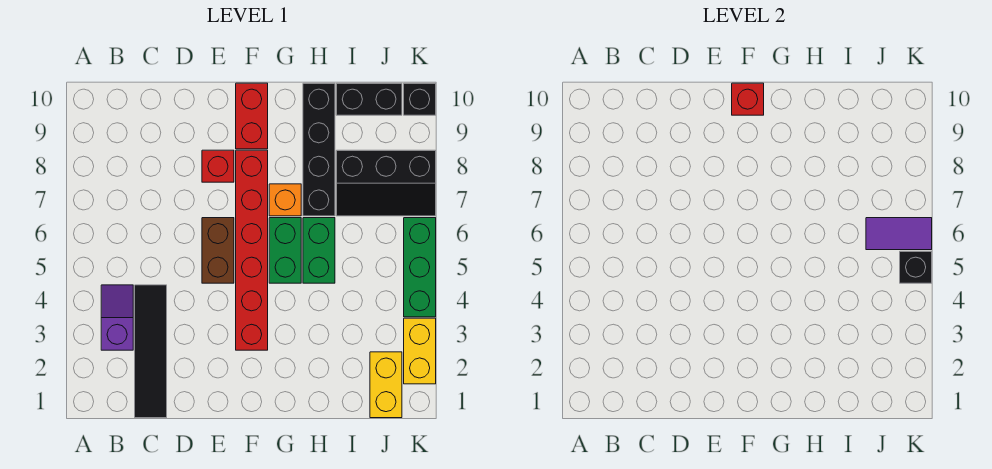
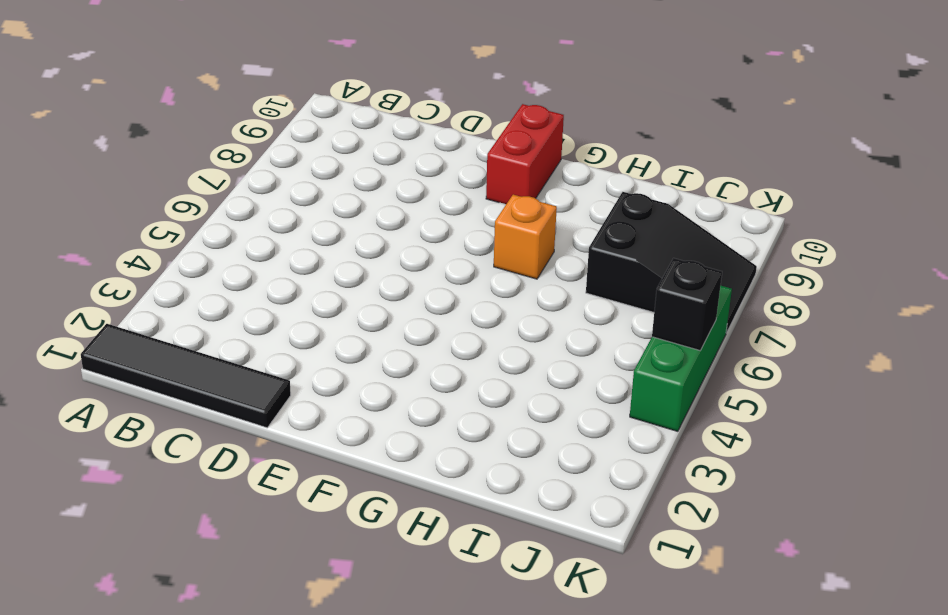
black 1x4 tile [81,324,291,428] -> black 1x4 tile turned to [135,285,167,418]
black 2x3 slope [586,192,757,333] -> black 2x3 slope turned to [336,150,436,216]
none -> purple 1x2 slope [101,285,133,350]
none -> brown 1x2 brick [202,218,234,283]
none -> red 1x1 brick [202,150,234,182]

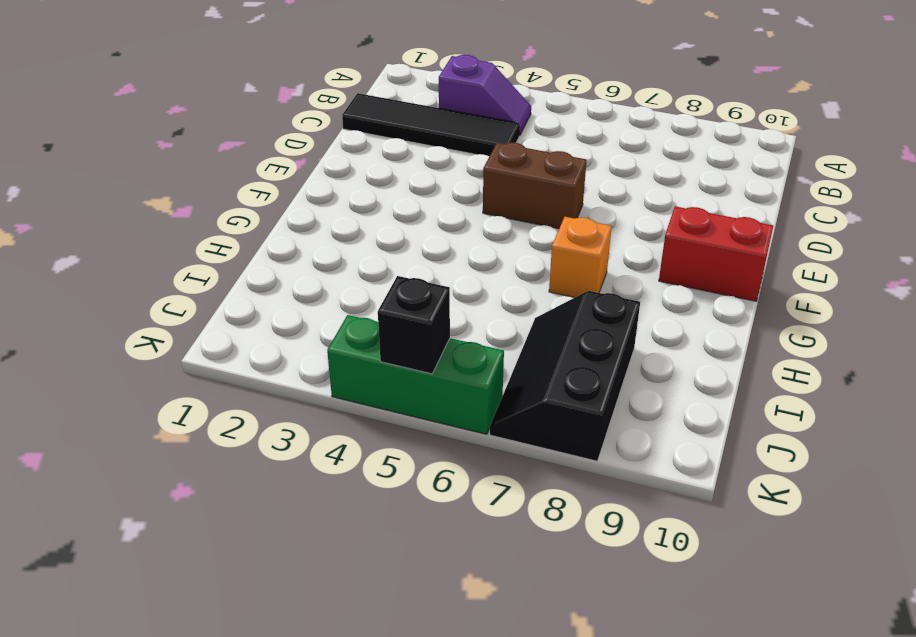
none -> red 1x1 brick [202,150,234,182]
none -> red 1x6 brick [236,150,268,350]
none -> green 1x2 brick [269,218,301,283]

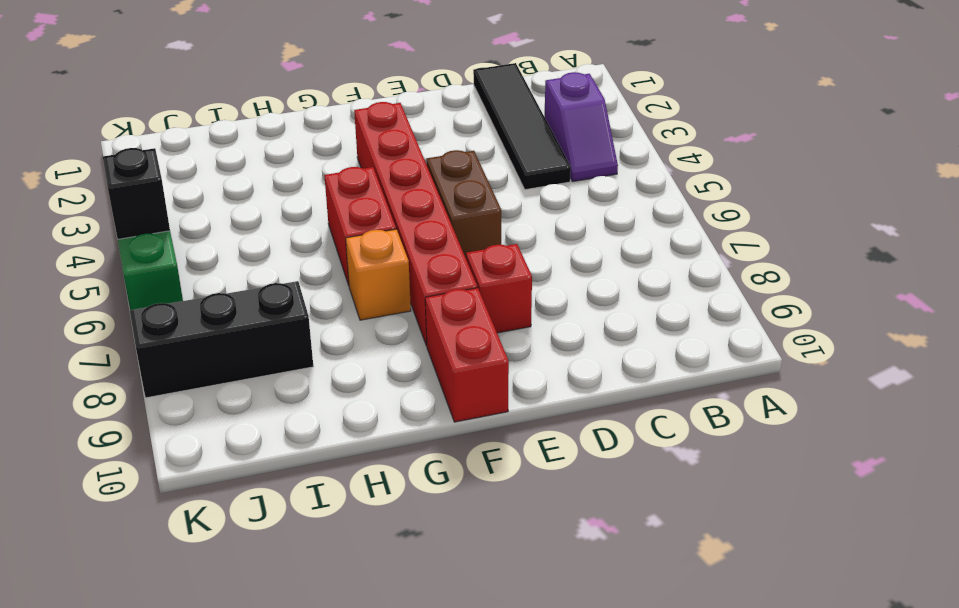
red 1x2 brick [324,167,396,285] -> green 1x2 brick [269,218,301,283]
none -> green 1x2 brick [303,218,335,283]
none -> black 1x4 brick [303,83,335,216]
none -> black 1x2 brick [336,83,402,115]

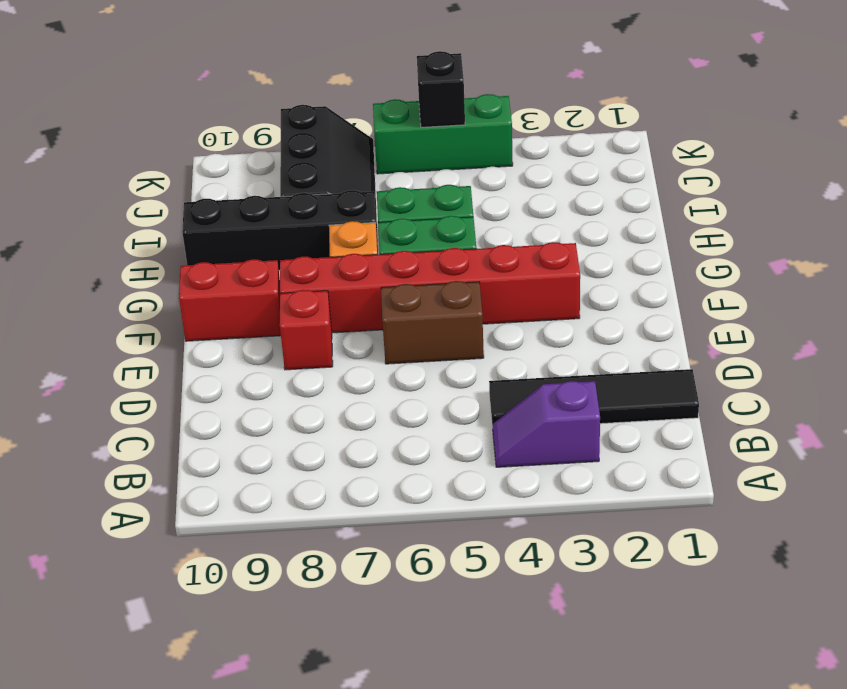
none -> black 1x2 brick [336,83,402,115]
none -> yellow 1x2 brick [370,352,402,418]
none -> yellow 1x2 brick [404,318,436,384]

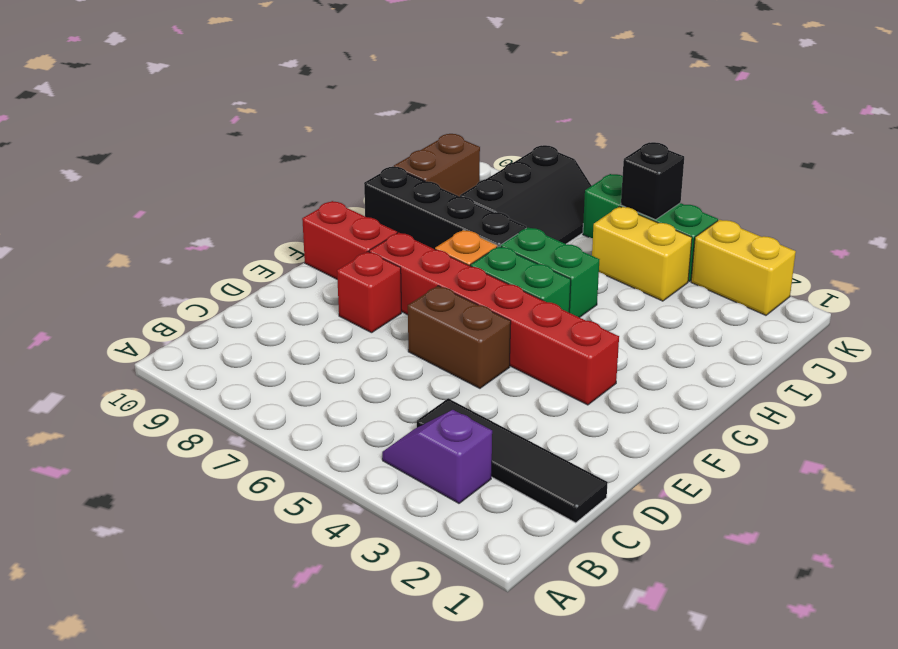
brown 1x2 brick [394,134,480,197] -> black 1x2 brick [336,83,402,115]
yellow 1x2 brick [592,207,692,301] -> yellow 1x2 brick moved to [370,352,402,418]
none -> black 1x1 brick [404,83,436,115]
none -> red 1x1 brick [732,83,764,115]
none -> purple 1x2 tile [866,218,932,250]

